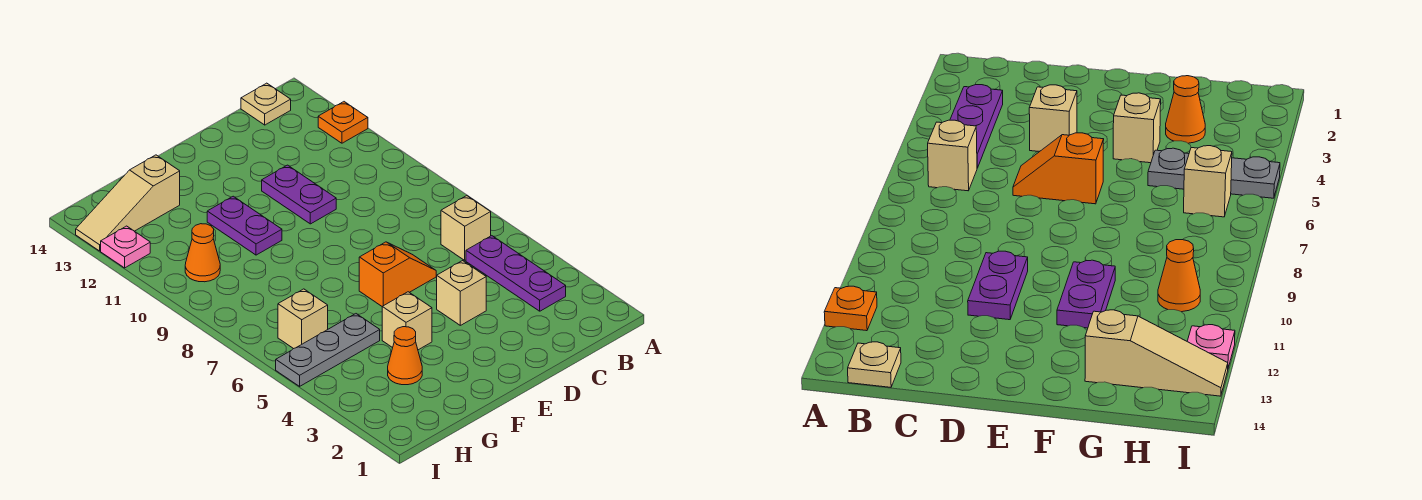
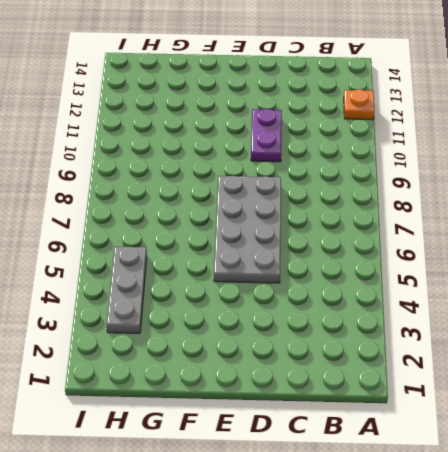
grey 2x4 plate [214,176,281,283] -> orange 1x2 slope [359,242,436,306]
grey 1x3 plate [107,246,147,333] -> grey 1x3 plate turned to [276,314,380,386]
none -> purple 1x3 plate [466,236,566,311]
none -> tan 1x1 brick [441,196,491,260]
none -> tan 1x1 plate [241,83,291,125]

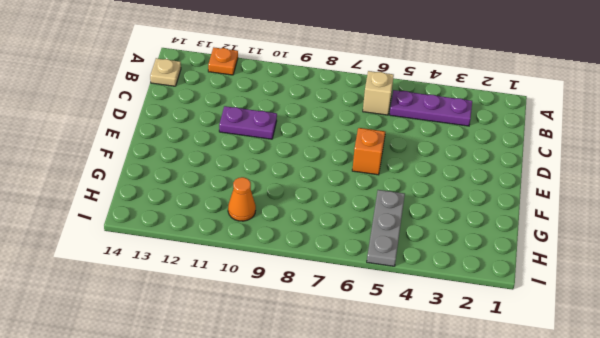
none -> tan 1x1 brick [437,261,486,325]
none -> tan 1x1 brick [382,292,432,350]
none -> purple 1x2 plate [207,196,282,255]

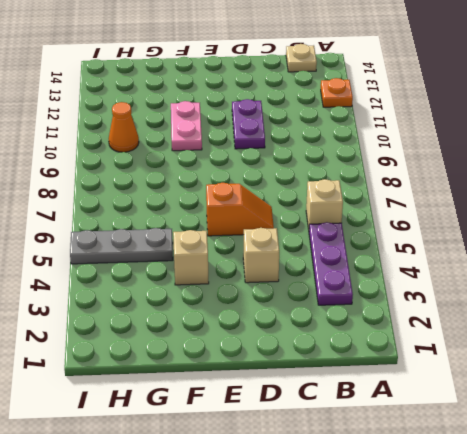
pink 1x2 plate [171,101,202,151] -> purple 1x2 plate [207,196,282,255]
none -> orange 1x1 cone [388,327,422,385]
none -> tan 1x3 slope [76,155,180,251]
none -> tan 1x1 brick [278,289,328,349]

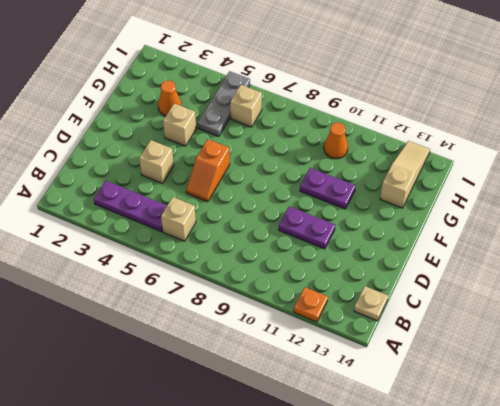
none -> pink 1x1 plate [101,226,150,268]

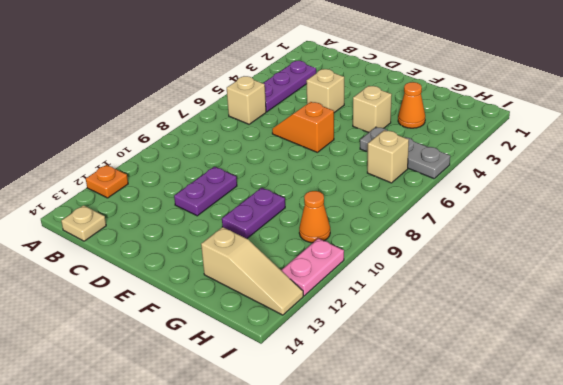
pink 1x2 plate [281,238,344,296] -> pink 1x1 plate [101,226,150,268]

